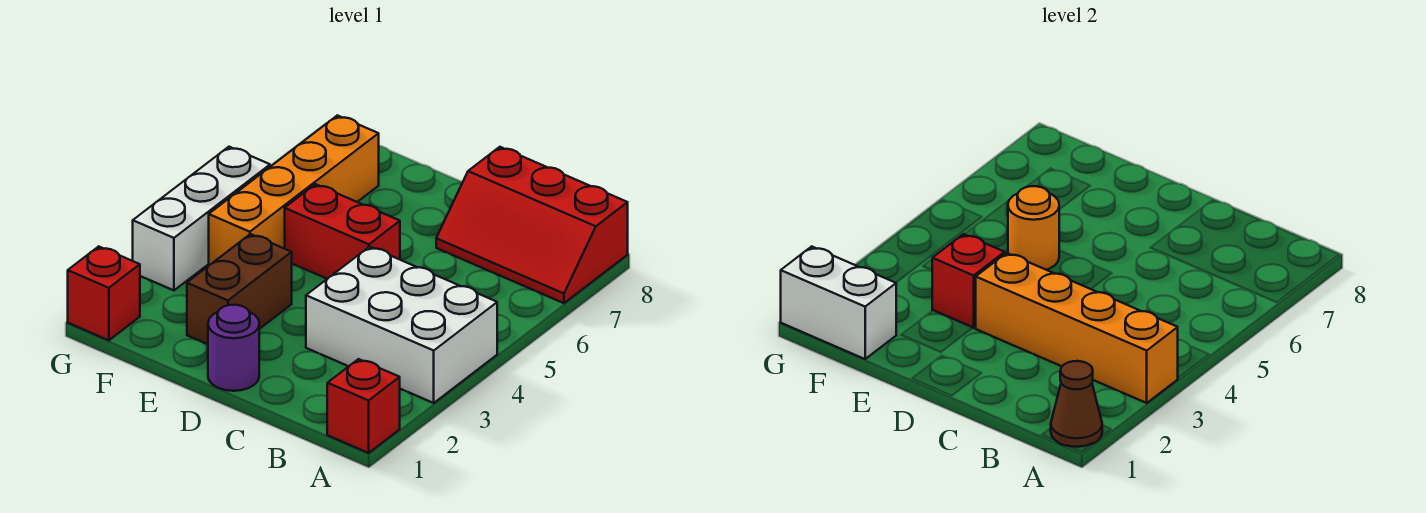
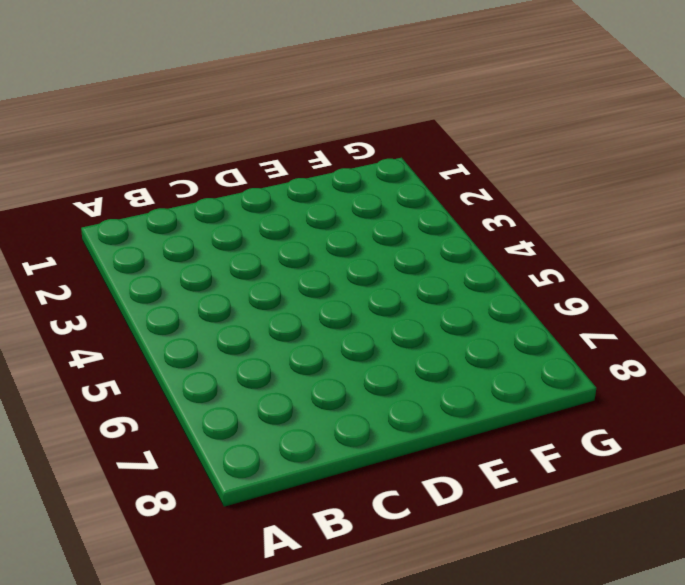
none -> red 1x1 brick [327,359,400,453]
none -> white 2x3 brick [306,247,497,403]
none -> red 2x3 slope [436,147,628,303]

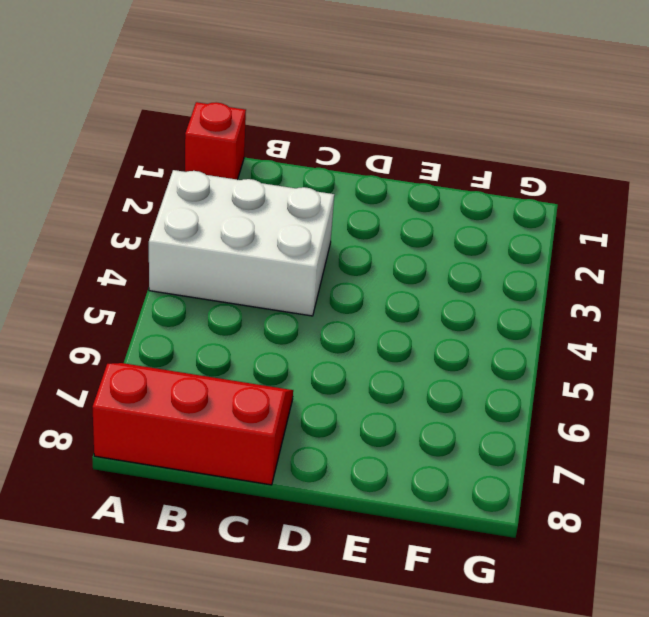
none -> purple 1x1 round brick [208,305,259,391]
none -> red 1x2 brick [285,184,400,279]
none -> brown 1x2 brick [187,234,292,344]

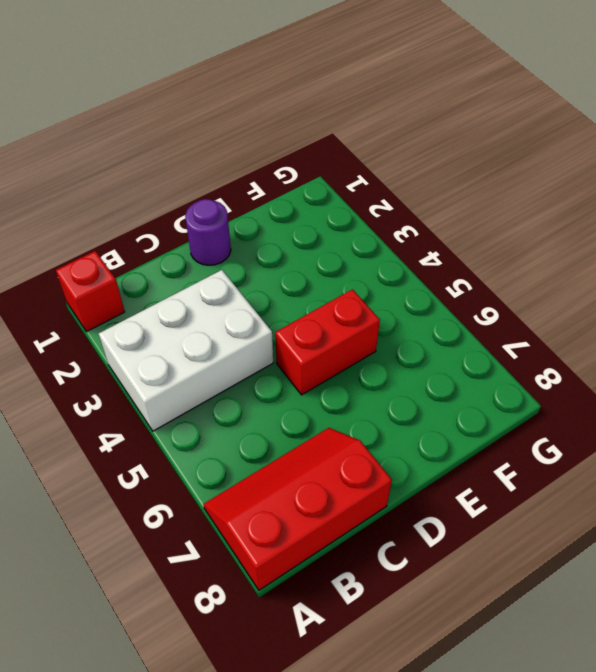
none -> brown 1x2 brick [187,234,292,344]
none -> orange 1x4 brick [209,115,379,265]
none -> red 1x1 brick [68,246,140,340]

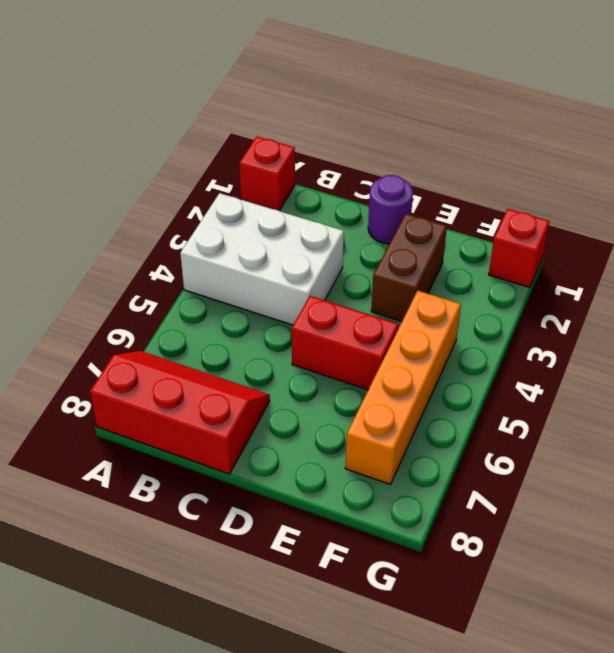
none -> white 1x3 brick [133,147,270,290]
none -> brown 1x1 cone [1051,361,1102,447]
none -> orange 1x4 brick [976,253,1178,403]

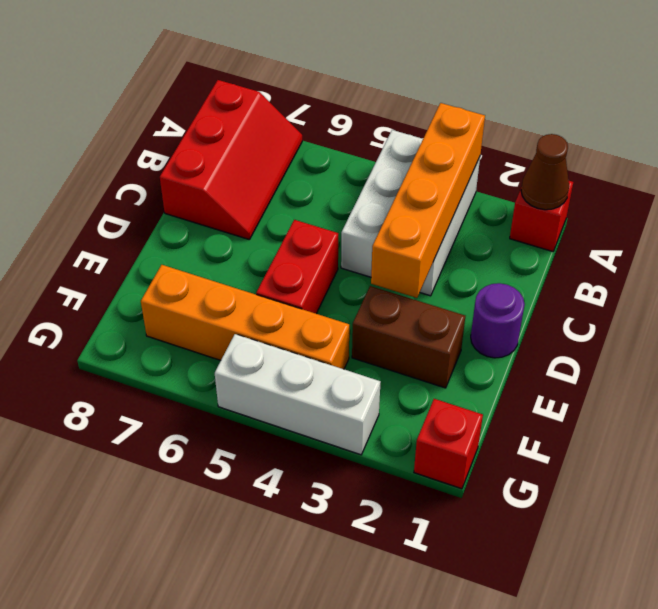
none -> red 1x1 brick [932,234,1005,328]
none -> orange 1x1 round brick [1008,186,1059,270]
none -> white 1x2 brick [781,246,896,359]

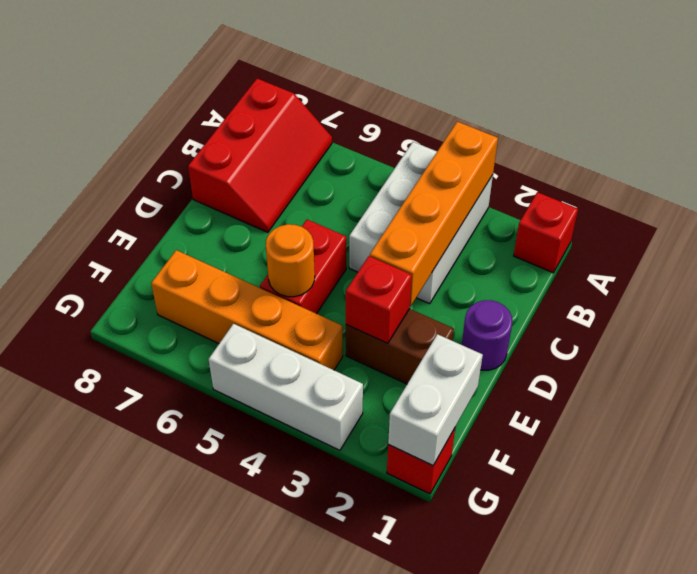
none -> brown 1x1 cone [1051,361,1102,447]

